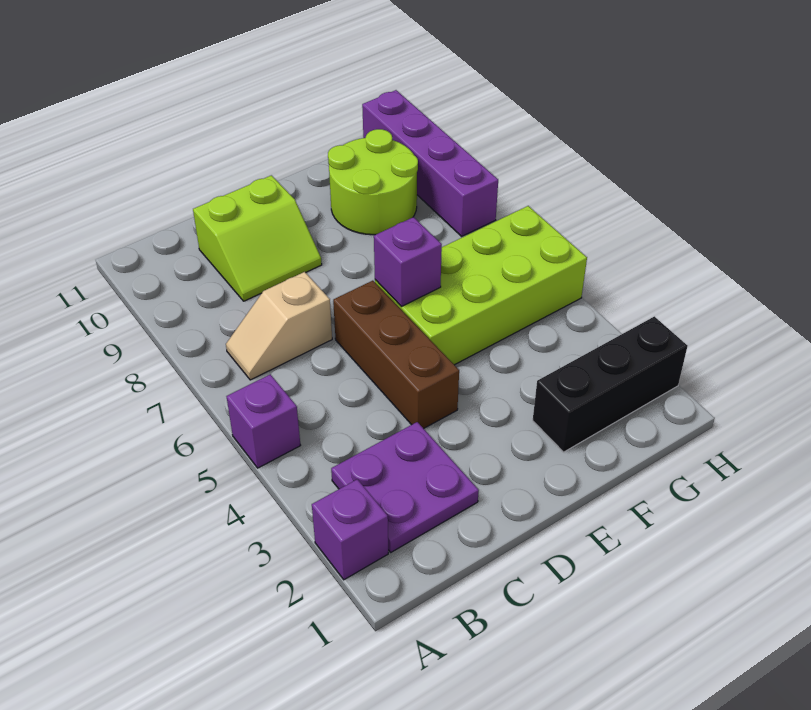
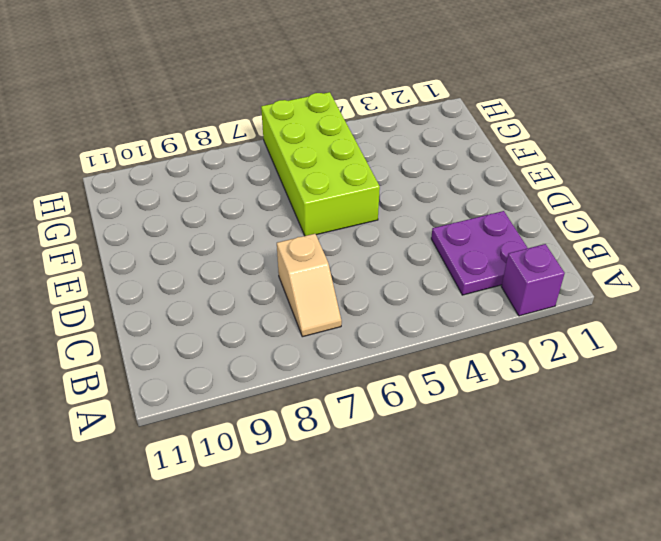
none -> purple 1x1 brick [226,374,301,468]
none -> lime 2x2 slope [193,175,322,301]

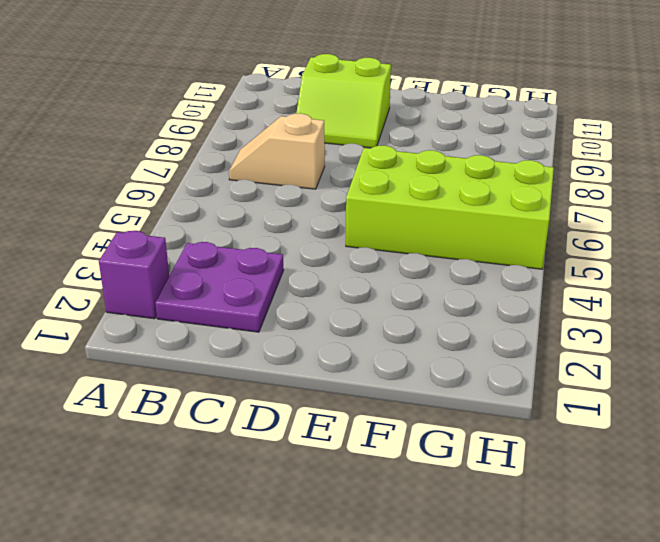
none -> purple 1x1 brick [226,374,301,468]
none -> brown 1x3 brick [333,281,459,429]

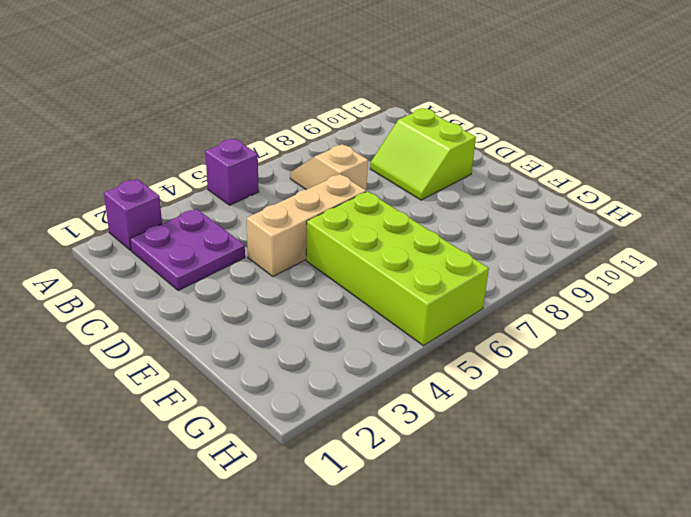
tan 1x3 brick [247,174,366,276] -> brown 1x3 brick [333,281,459,429]
none -> black 1x3 brick [533,316,688,452]
none -> lime 2x2 round brick [328,129,418,235]

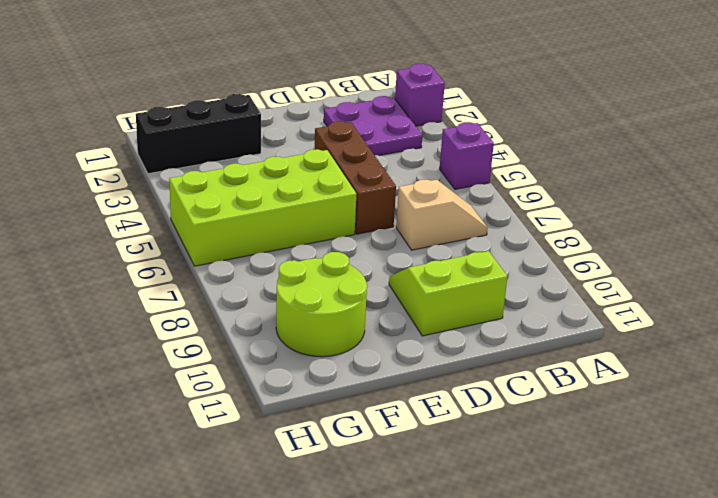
none -> purple 1x4 brick [362,90,498,236]
none -> purple 1x1 brick [374,217,442,307]

